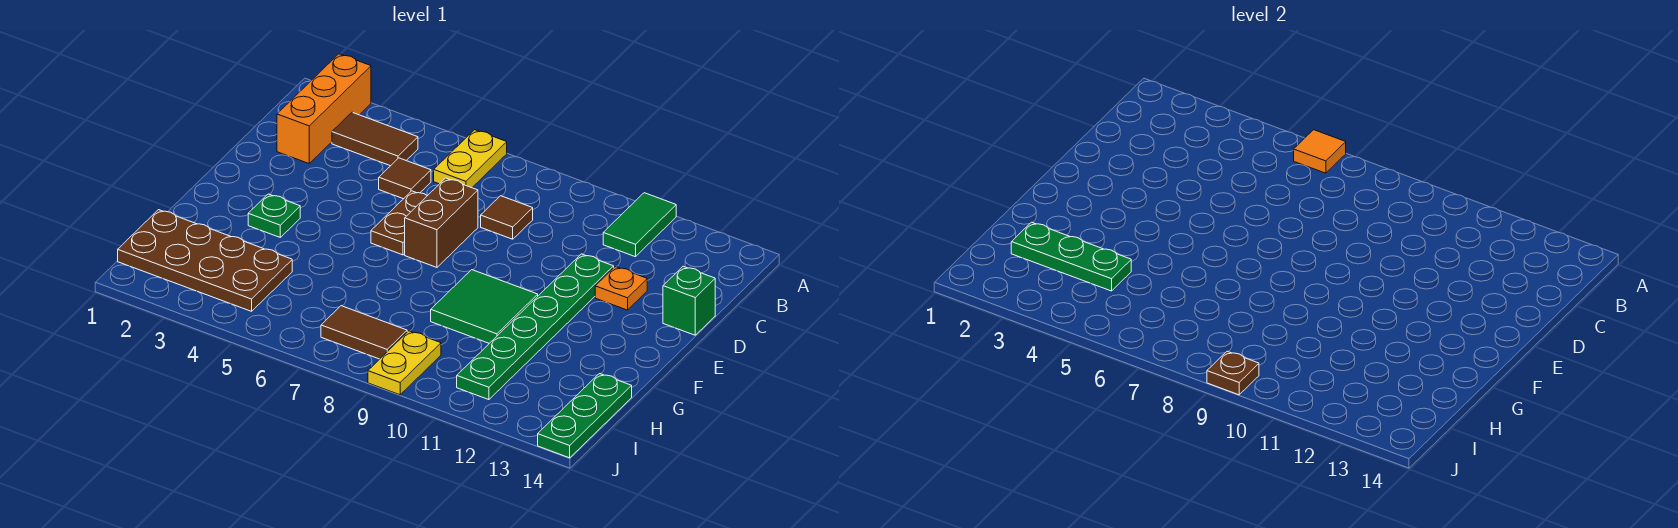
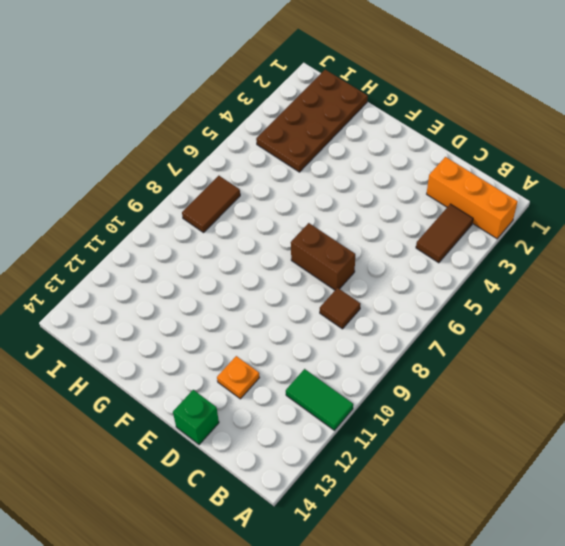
none -> yellow 1x2 plate [434,130,507,188]
none -> brown 1x1 tile [379,158,431,199]
none -> brown 1x2 plate [371,191,427,255]

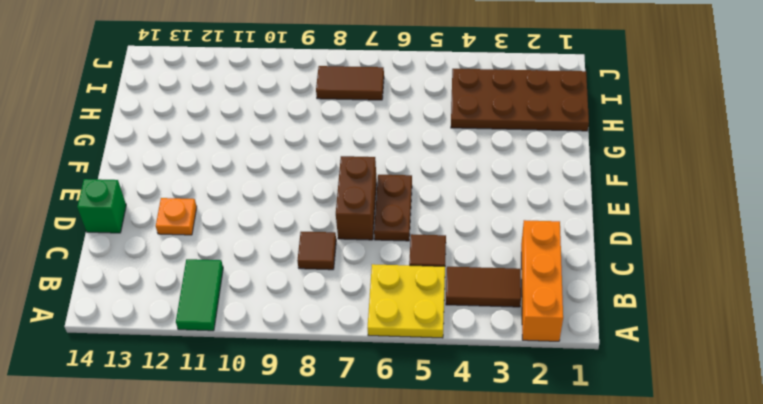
yellow 2x2 plate [368,264,445,338] -> yellow 1x2 plate [434,130,507,188]
none -> green 1x6 plate [457,254,614,400]
none -> green 1x1 plate [248,194,300,237]
none -> green 2x2 tile [431,270,538,343]

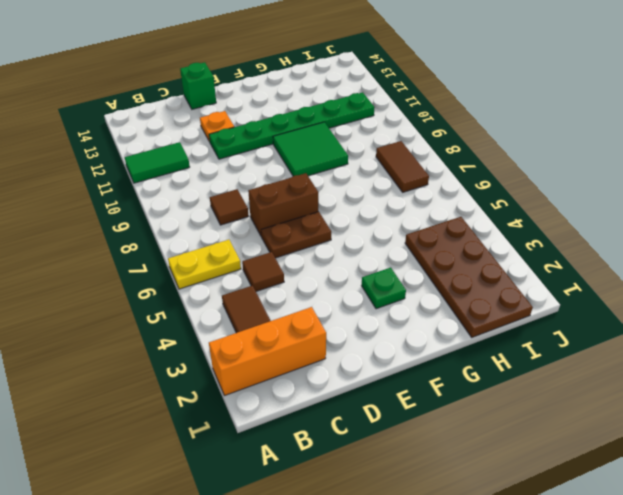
none -> green 1x3 plate [538,374,632,458]
none -> yellow 1x2 plate [368,331,441,395]
none -> orange 1x1 tile [1294,130,1346,173]

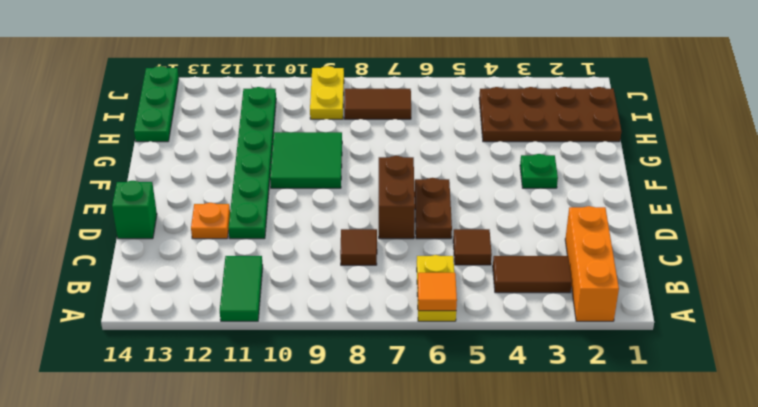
none -> green 1x3 plate [1011,222,1131,291]
none -> brown 1x1 plate [1207,351,1259,395]

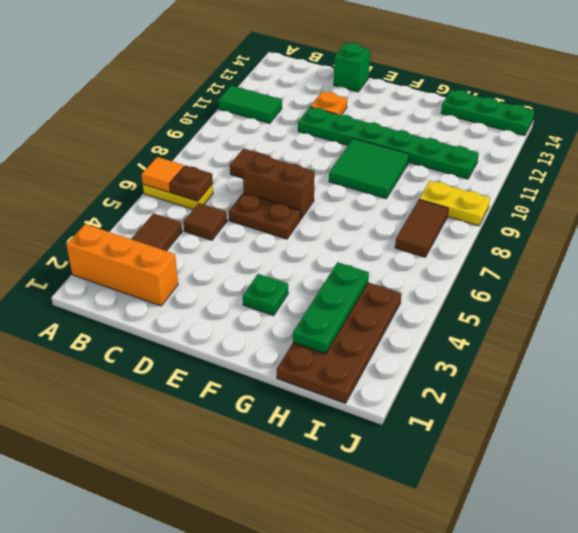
brown 1x1 plate [170,165,213,201] -> brown 1x1 plate moved to [1207,351,1259,395]

